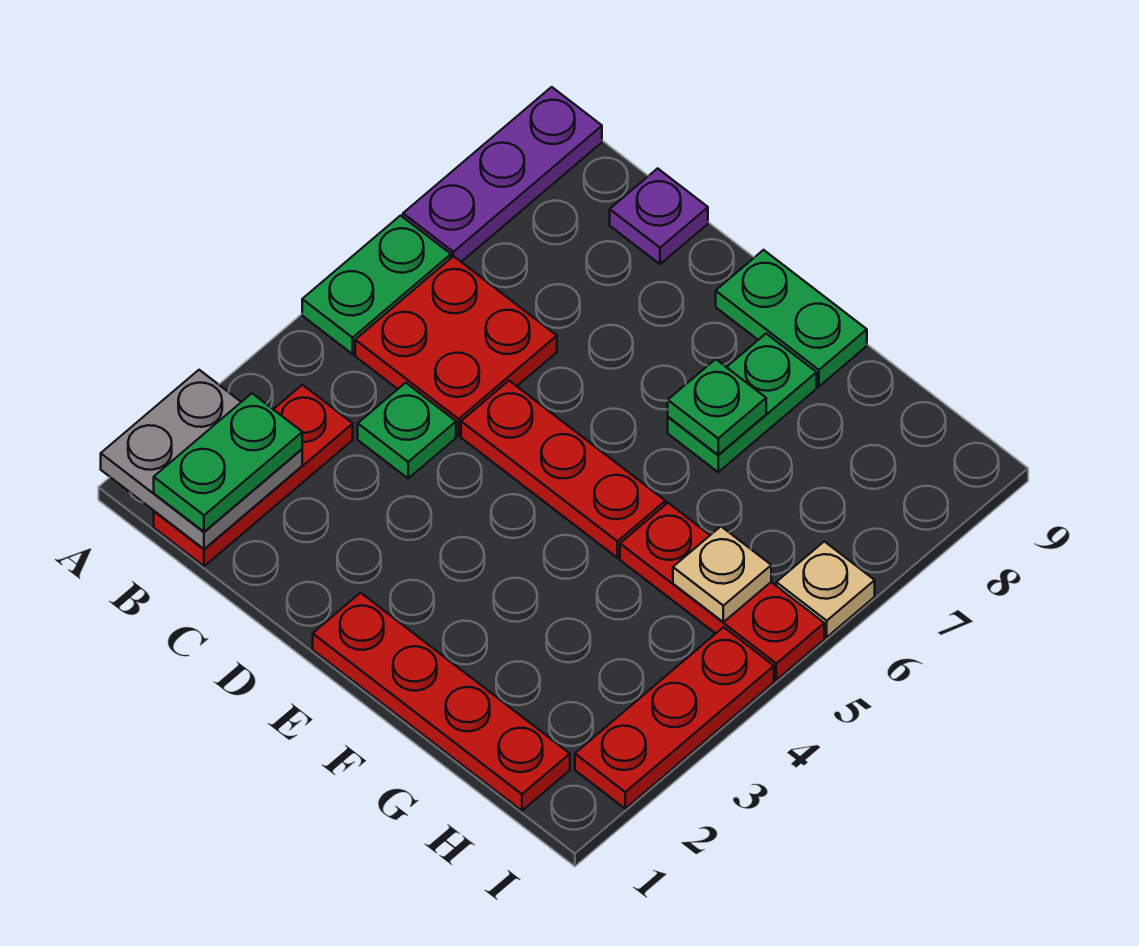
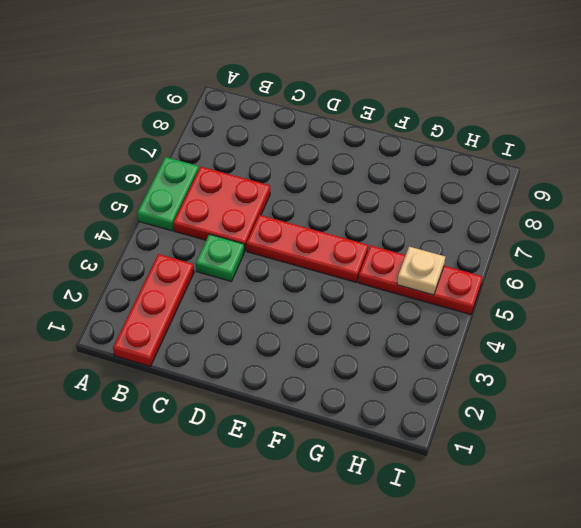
none -> purple 1x3 plate [403,87,602,262]
none -> purple 1x1 plate [610,168,708,264]
none -> red 1x4 plate [313,593,570,811]

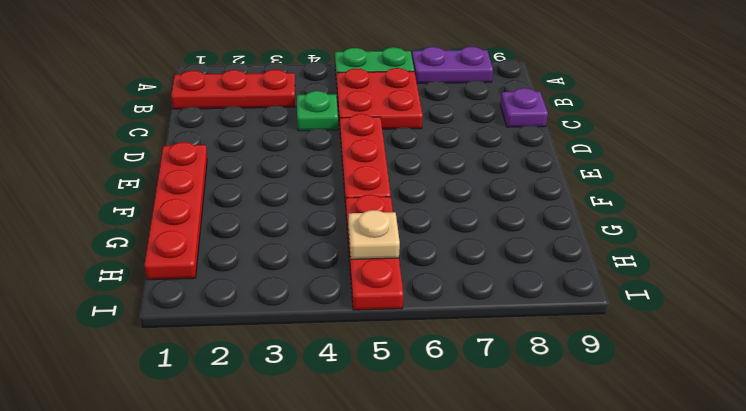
purple 1x2 plate [412,47,493,83] -> purple 1x3 plate [403,87,602,262]
none -> green 1x2 plate [716,250,867,386]
none -> green 1x2 plate [668,334,817,472]
none -> red 1x3 plate [575,627,774,809]

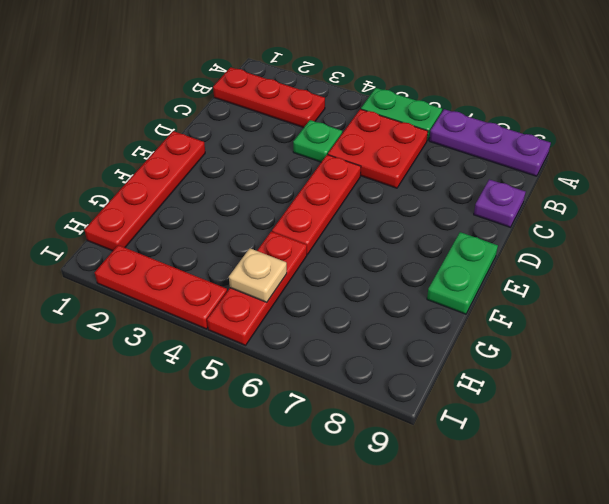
none -> green 1x2 plate [668,334,817,472]
none -> tan 1x1 plate [776,541,875,637]
none -> grey 2x2 plate [101,370,302,549]

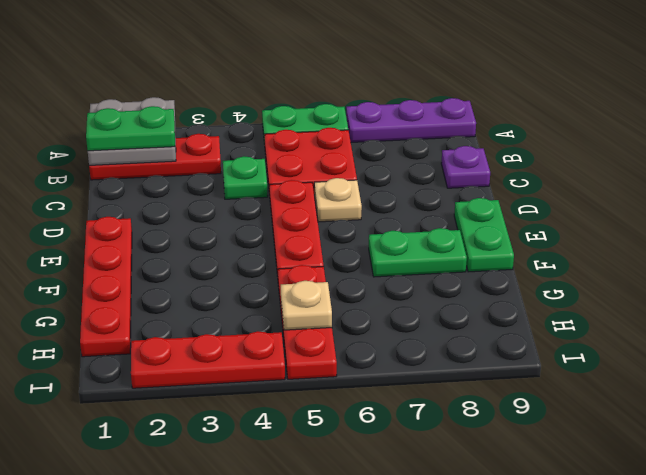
tan 1x1 plate [314,178,362,222] -> tan 1x1 plate moved to [776,541,875,637]
none -> green 1x1 plate [668,359,766,455]

